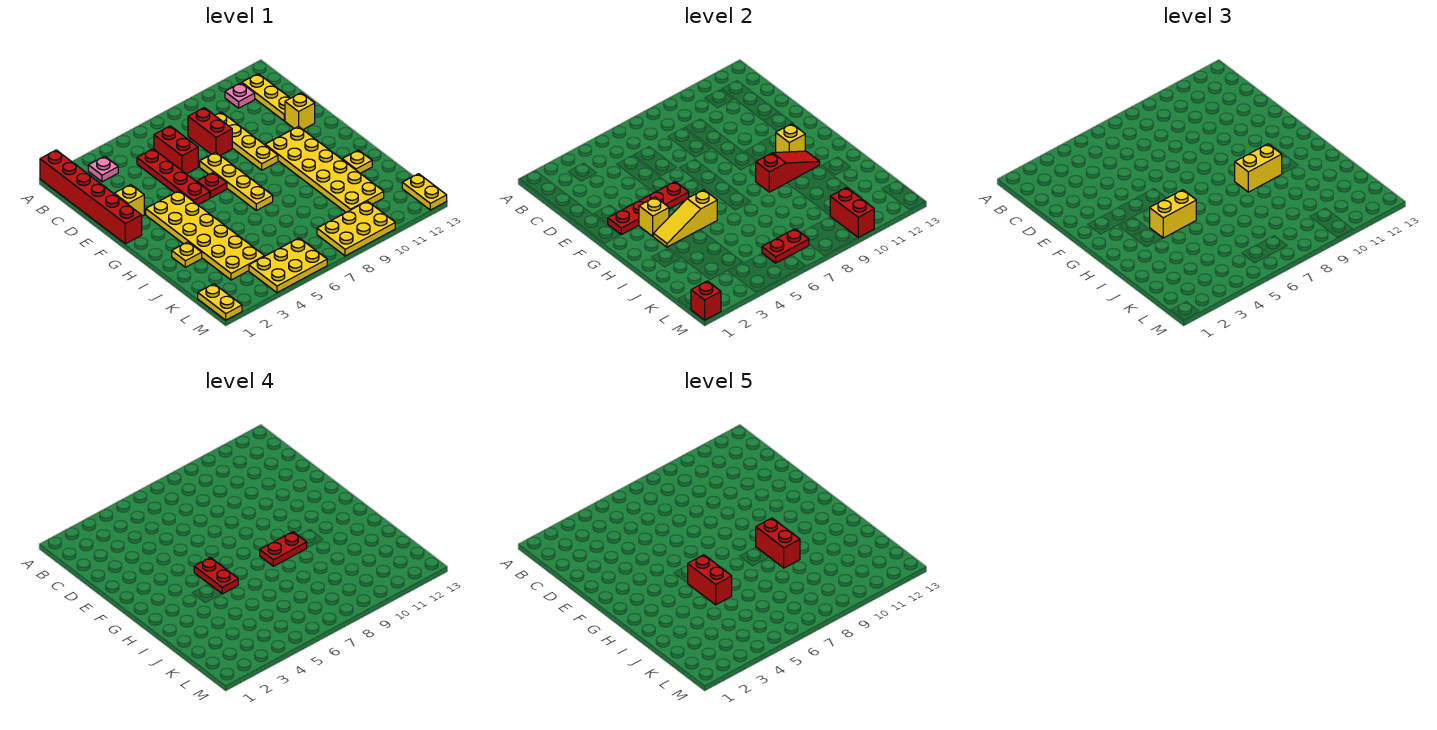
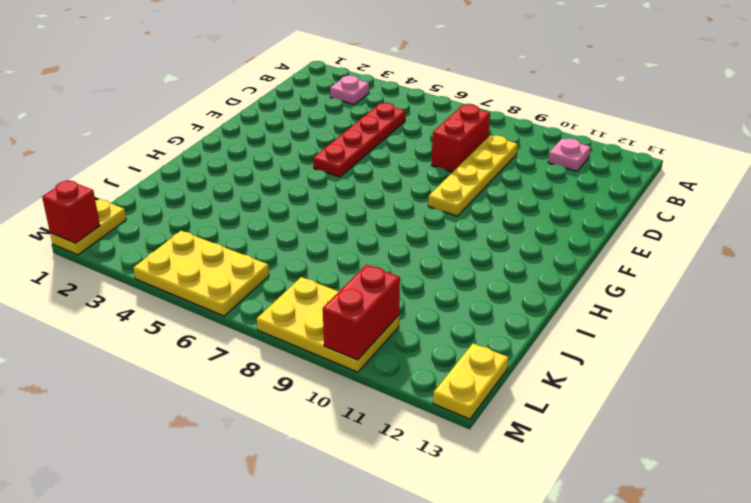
none -> red 1x6 brick [40,150,142,244]
none -> yellow 1x3 plate [242,74,290,121]
none -> red 1x2 brick [154,126,198,174]
none -> yellow 1x1 brick [114,185,144,216]

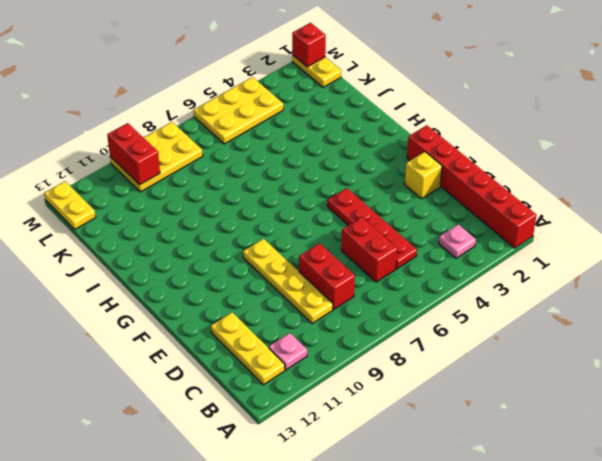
none -> yellow 1x4 plate [200,152,273,210]
none -> yellow 1x1 brick [285,93,315,129]
none -> yellow 2x6 plate [146,191,264,280]
none -> red 1x1 plate [197,173,227,198]

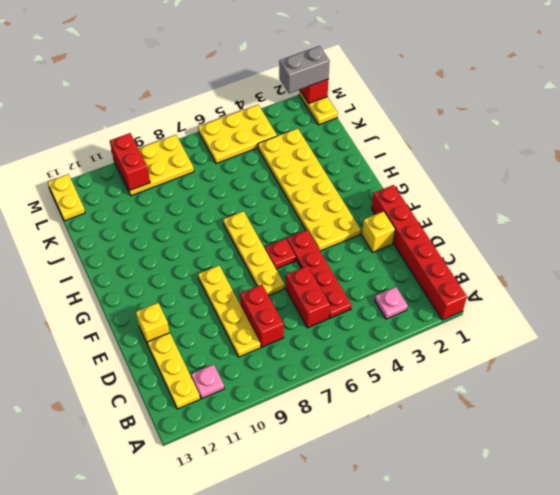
grey 1x2 brick [279,46,330,93] -> none
none -> yellow 2x6 plate [265,126,384,212]
none -> yellow 1x1 plate [172,242,202,267]
none -> yellow 1x1 plate [342,150,372,173]
none -> red 1x4 plate [608,182,689,235]

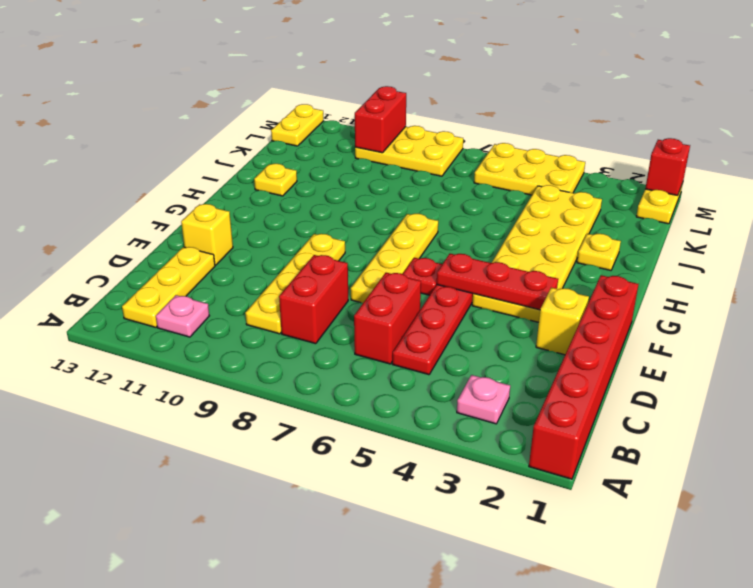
red 1x3 plate [437,254,558,310] -> red 1x4 plate [608,182,689,235]
none -> yellow 2x6 plate [265,126,384,212]
none -> yellow 1x1 brick [639,197,669,236]
none -> yellow 1x1 brick [776,124,805,152]
none -> yellow 1x3 slope [653,190,717,247]

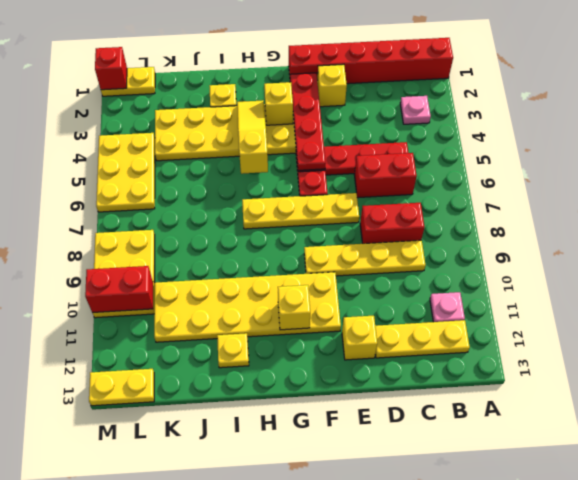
none -> red 1x3 slope [756,151,820,192]
none -> red 1x2 plate [762,229,809,263]
none -> yellow 1x2 brick [1150,190,1196,238]
none -> yellow 1x2 brick [1235,144,1282,192]

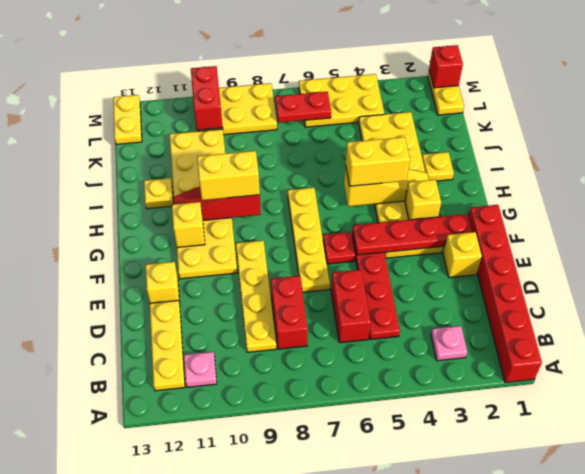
none -> red 1x2 plate [194,558,238,594]
none -> red 1x2 plate [260,532,307,566]
none -> red 1x2 brick [688,555,732,605]
none -> red 1x2 brick [756,518,800,568]

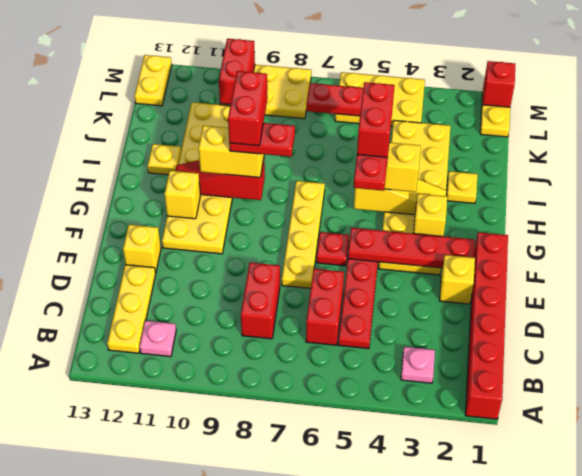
none -> yellow 1x4 plate [215,112,278,170]

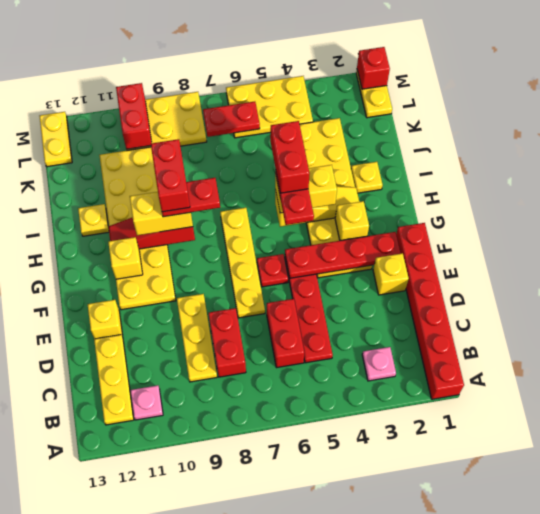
yellow 1x3 plate [177,294,217,382] -> yellow 1x4 plate [215,112,278,170]

